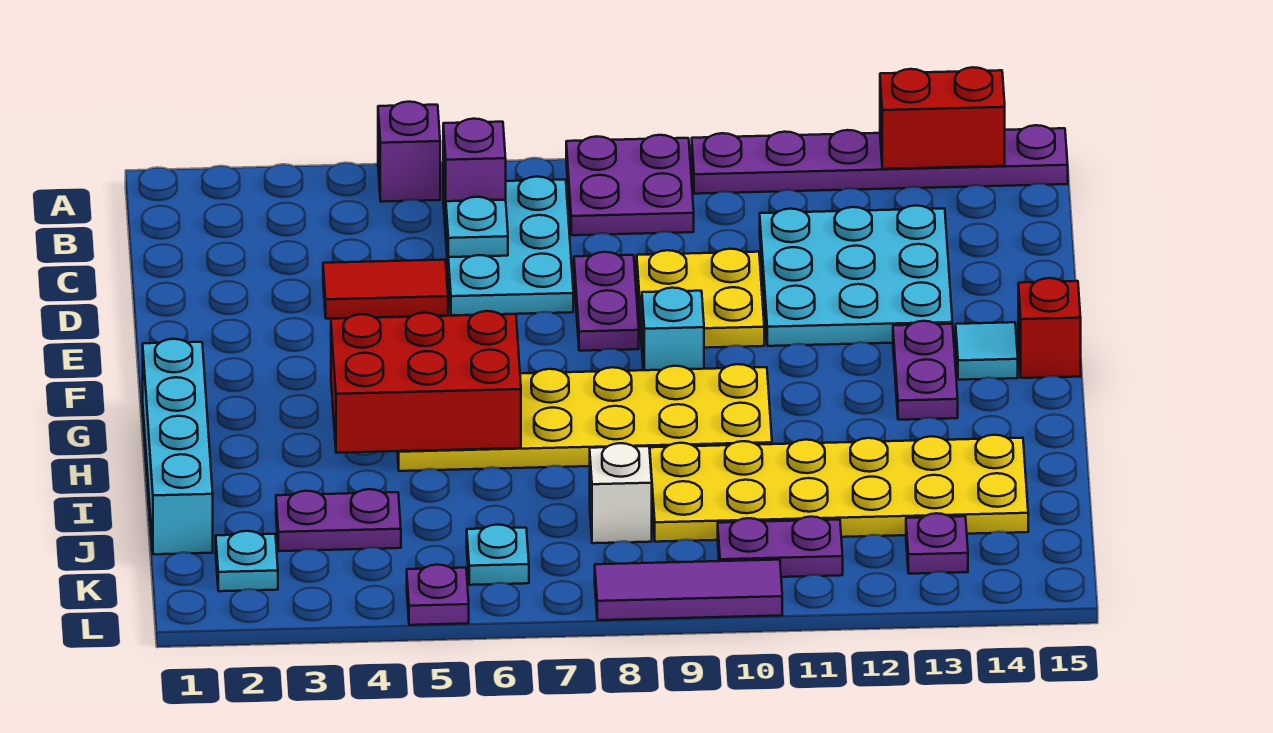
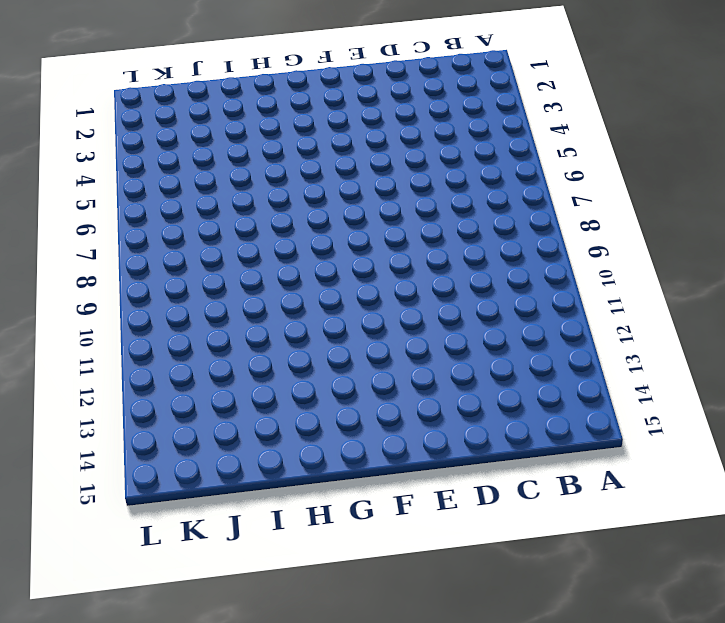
none -> purple 1x1 brick [378,102,440,202]
none -> purple 2x2 plate [566,135,694,235]
none -> purple 1x6 plate [692,125,1068,194]

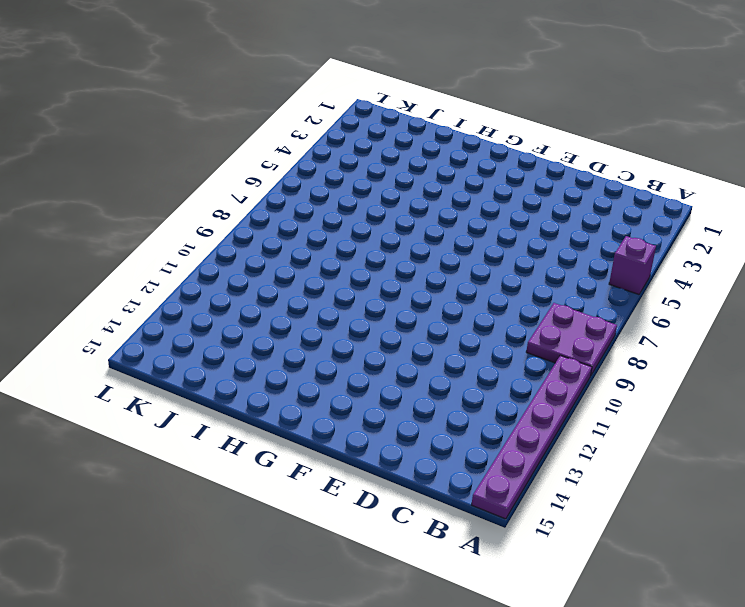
none -> cyan 2x3 plate [443,177,573,315]
none -> cyan 3x3 plate [760,206,952,346]
none -> red 1x2 tile [323,260,448,319]

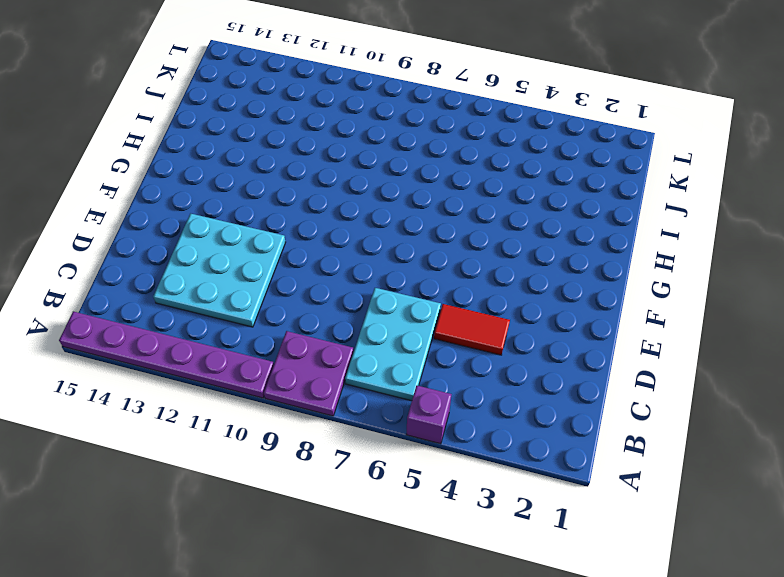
none -> purple 1x2 plate [574,252,639,351]
none -> yellow 2x2 plate [637,249,764,348]
none -> cyan 1x1 brick [642,288,704,370]

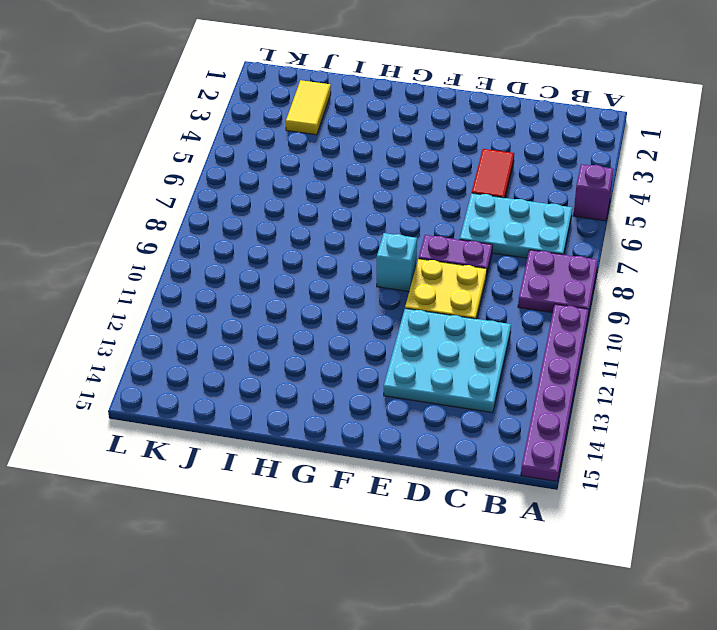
yellow 1x2 tile [286,80,331,135] -> purple 1x2 plate [276,489,401,551]
none -> purple 1x2 plate [893,321,958,420]
none -> cyan 1x1 tile [956,322,1018,380]
none -> red 1x1 brick [1018,278,1081,378]

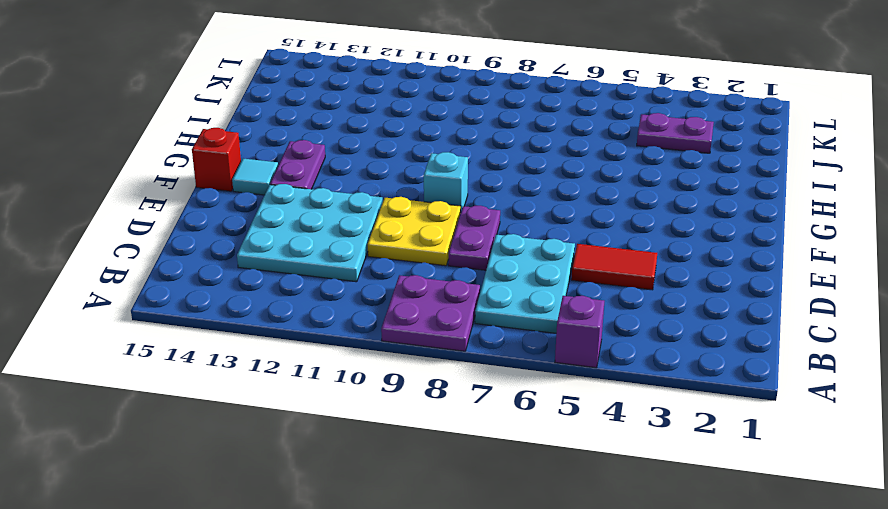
none -> purple 1x6 plate [692,125,1068,194]
none -> cyan 1x4 brick [143,339,213,554]
none -> yellow 2x6 plate [397,364,772,471]

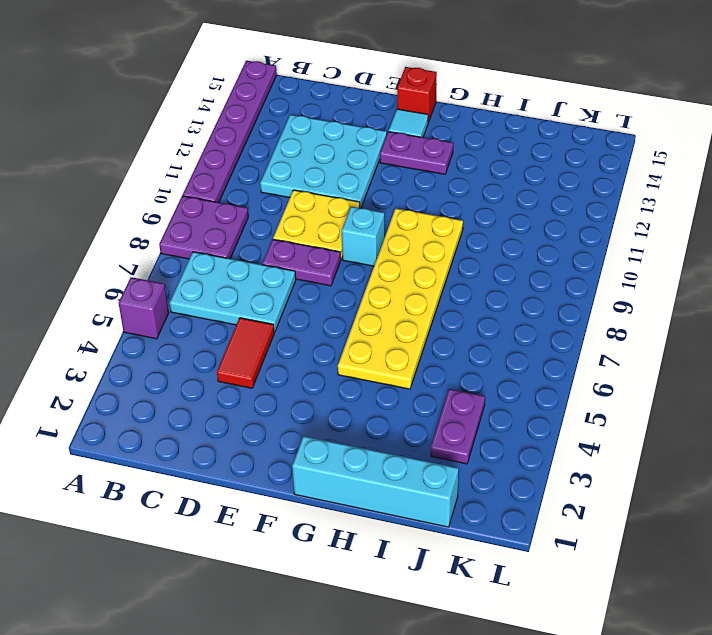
none -> yellow 2x6 plate [650,435,1028,542]
none -> white 1x1 brick [590,443,652,543]
none -> cyan 1x1 plate [216,531,278,591]

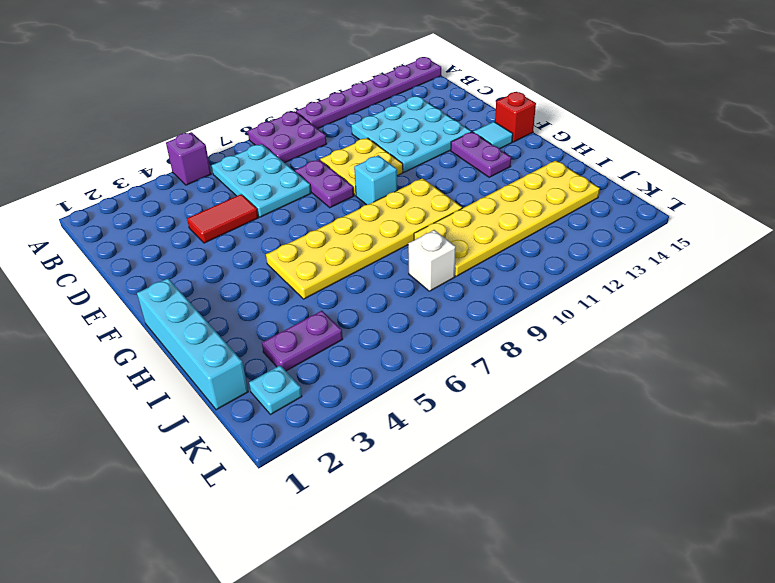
none -> cyan 1x1 plate [467,525,529,585]
none -> purple 1x2 plate [718,517,843,577]
none -> purple 1x1 plate [906,513,968,574]

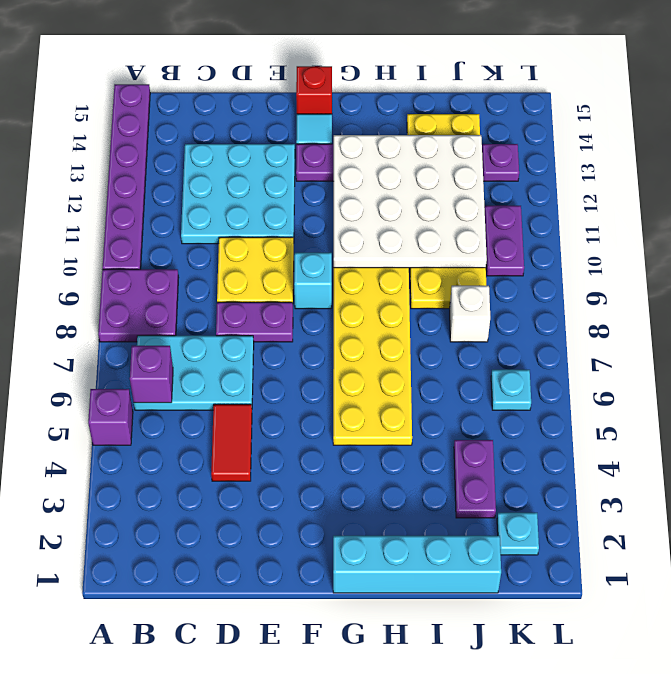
white 4x4 plate [334,135,487,268] -> none
none -> purple 1x1 plate [407,565,469,625]
none -> purple 1x3 tile [595,560,782,620]
none -> red 1x2 brick [880,67,1005,169]

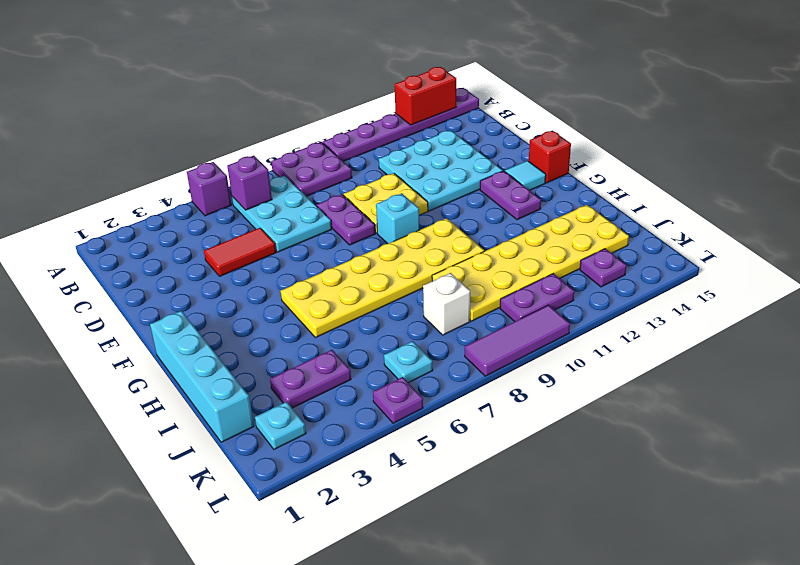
none -> cyan 1x1 plate [446,197,508,257]
none -> red 2x3 brick [331,311,521,453]

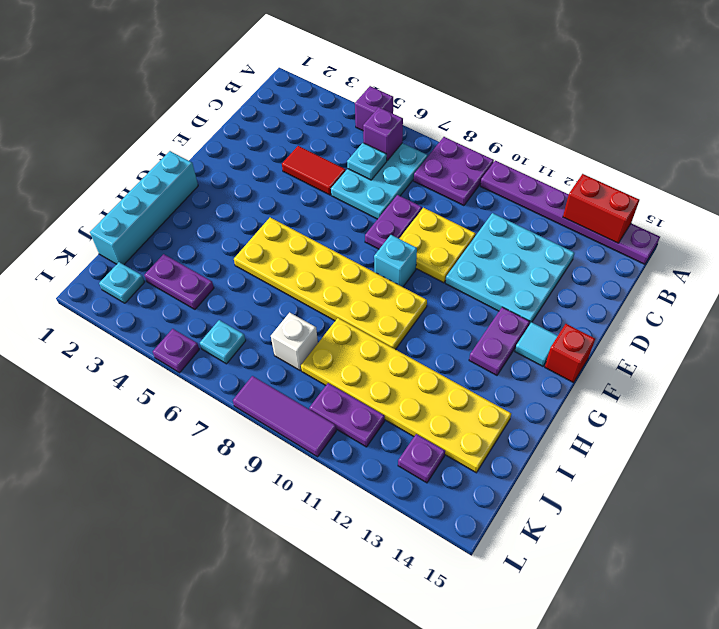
none -> red 2x3 brick [331,311,521,453]

